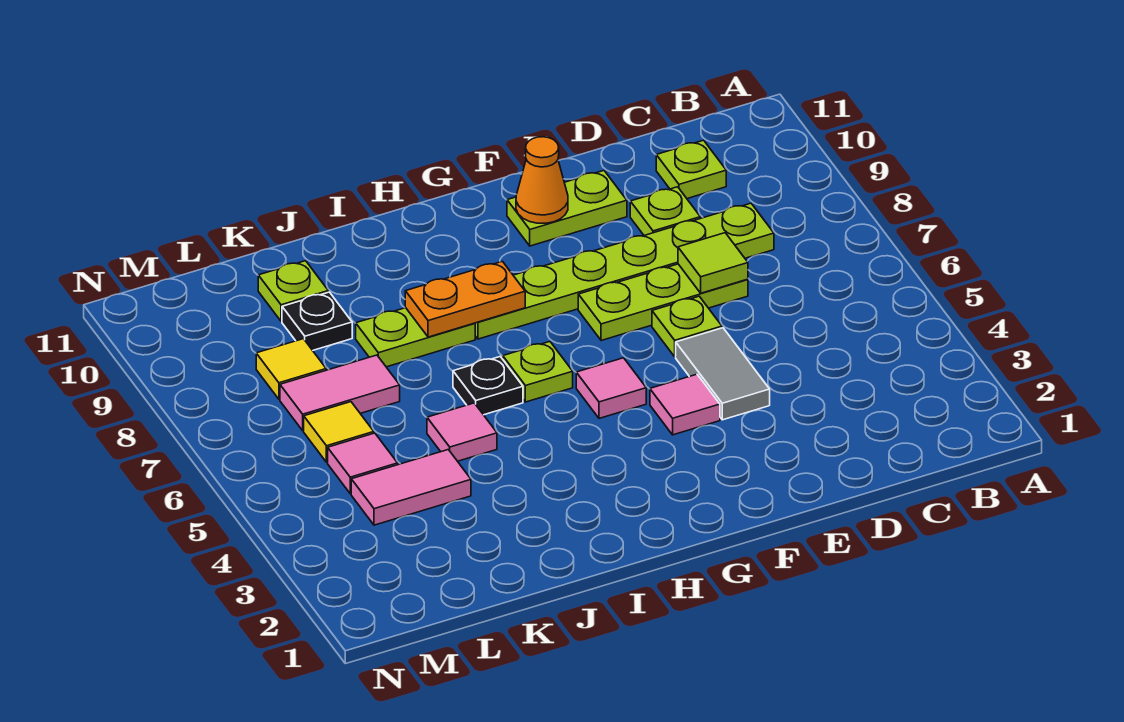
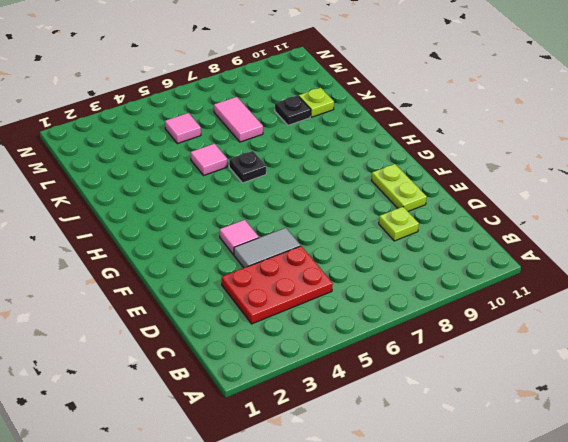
red 2x3 plate [222,246,333,324] -> none
none -> lime 1x6 plate [475,203,774,339]
none -> lime 1x1 plate [656,140,726,199]
none -> lime 1x3 plate [578,264,748,341]

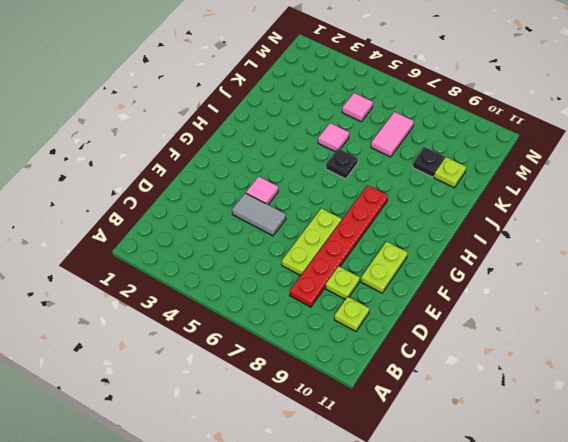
red 1x6 plate [290,186,388,307] -> lime 1x6 plate [475,203,774,339]
none -> lime 1x1 plate [652,296,722,357]
none -> pink 1x1 tile [576,358,646,418]
none -> lime 1x1 plate [503,342,573,402]

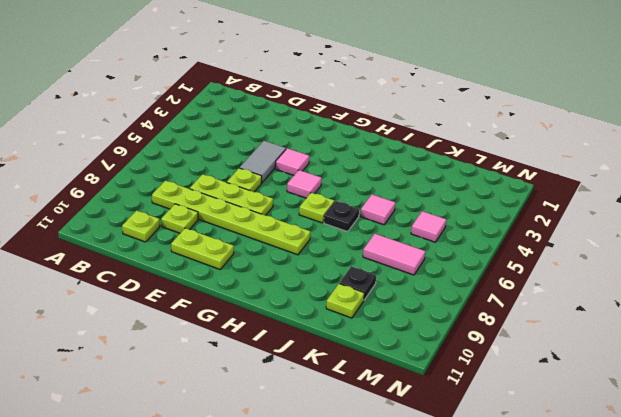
none -> lime 1x2 plate [356,308,475,367]
none -> pink 1x2 tile [351,450,471,525]
none -> yellow 1x1 tile [304,402,374,462]

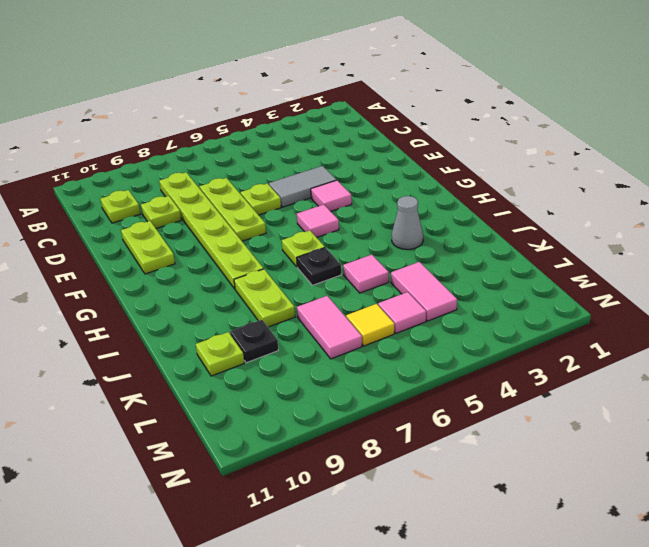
grey 1x1 cone [392,196,423,249] -> none
none -> yellow 1x1 tile [256,339,326,399]
none -> lime 1x1 tile [678,233,748,293]
none -> orange 1x1 cone [516,137,568,223]

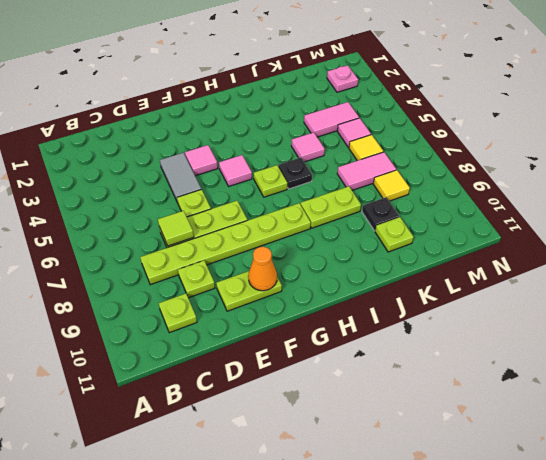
pink 1x1 plate [327,65,358,92] -> none
none -> orange 1x2 plate [405,261,525,337]

